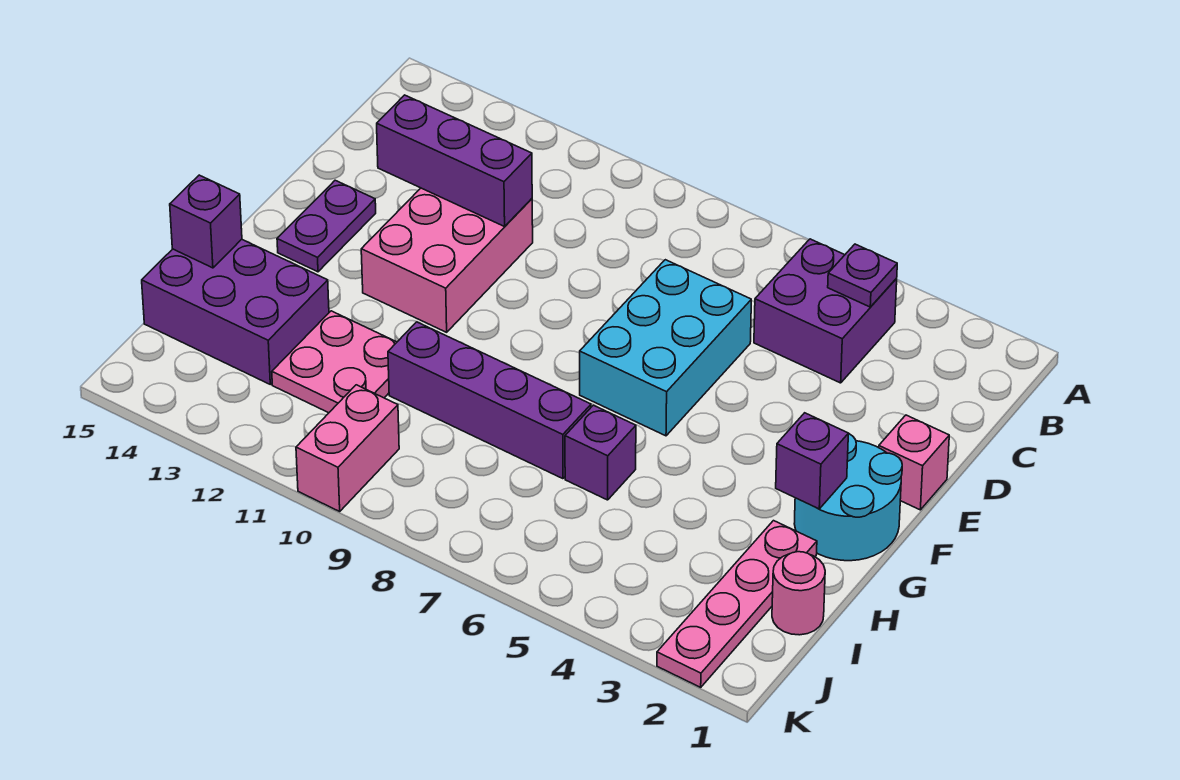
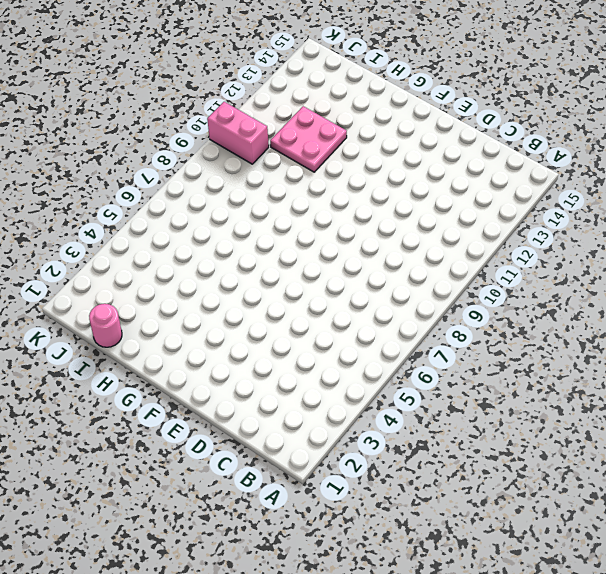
none -> purple 2x2 brick [754,239,897,383]
none -> cyan 2x3 brick [580,260,751,436]
none -> pink 2x3 brick [361,188,533,332]

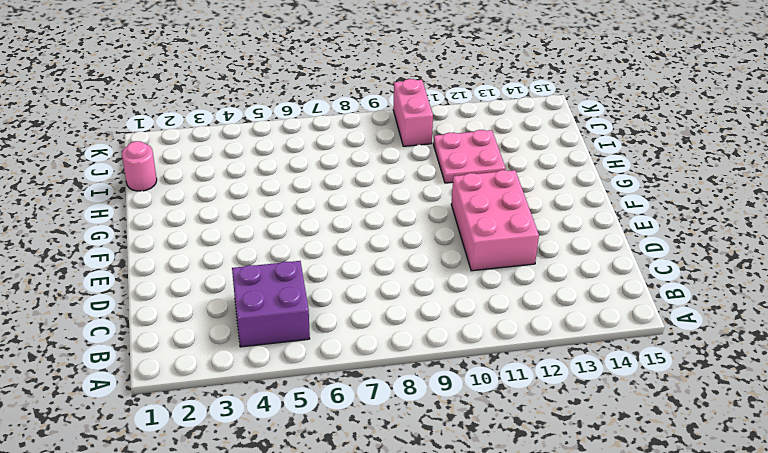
none -> cyan 2x3 brick [580,260,751,436]
none -> pink 1x1 brick [879,415,949,510]
none -> purple 1x2 plate [277,180,376,272]

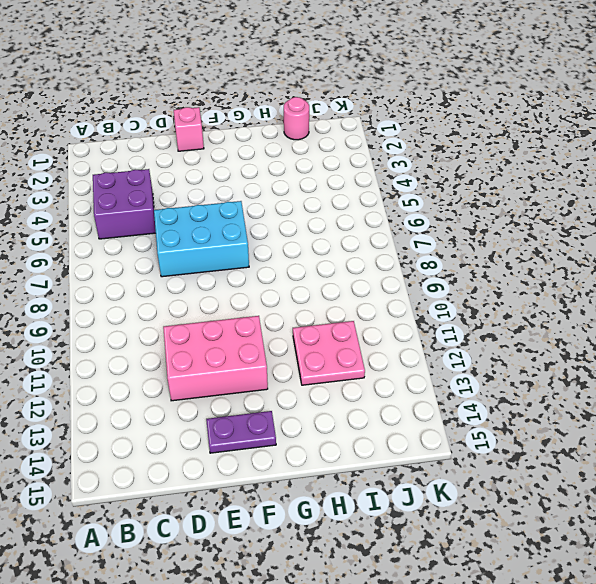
none -> cyan 2x2 round brick [794,433,902,561]
none -> pink 1x4 plate [657,521,817,687]
none -> purple 1x1 brick [565,405,636,500]

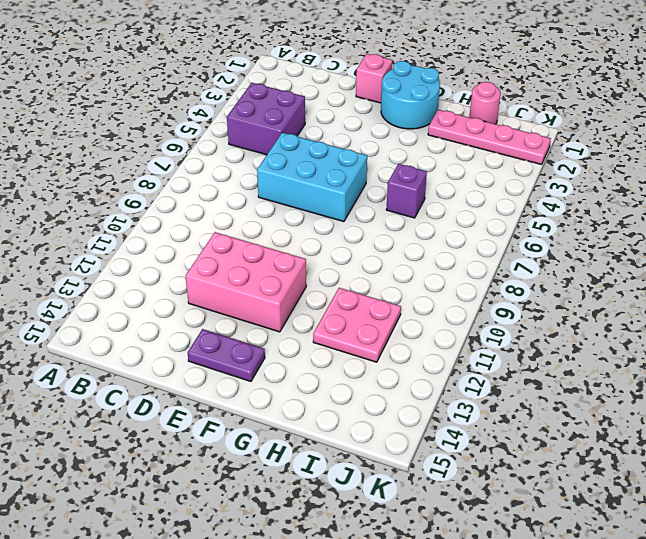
none -> purple 1x4 brick [388,322,591,479]
none -> purple 2x3 brick [142,239,329,384]
none -> pink 1x2 brick [296,385,399,511]

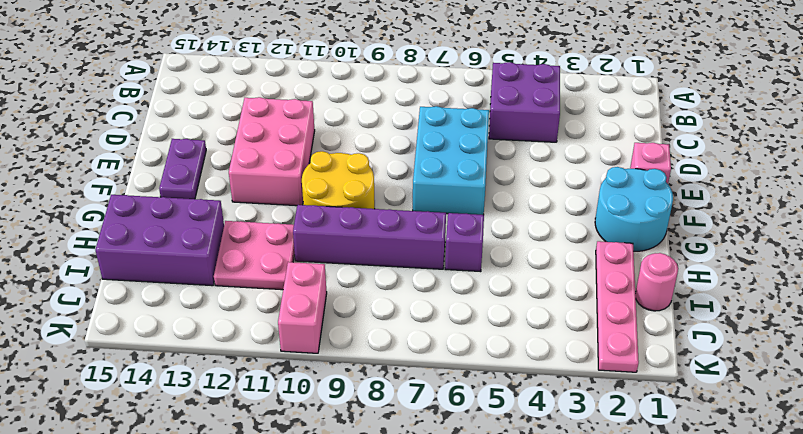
yellow 2x2 round brick [302,151,375,209] -> none
none -> purple 1x1 plate [828,244,897,307]
none -> purple 1x3 brick [377,95,532,226]
none -> purple 1x1 brick [776,413,848,509]

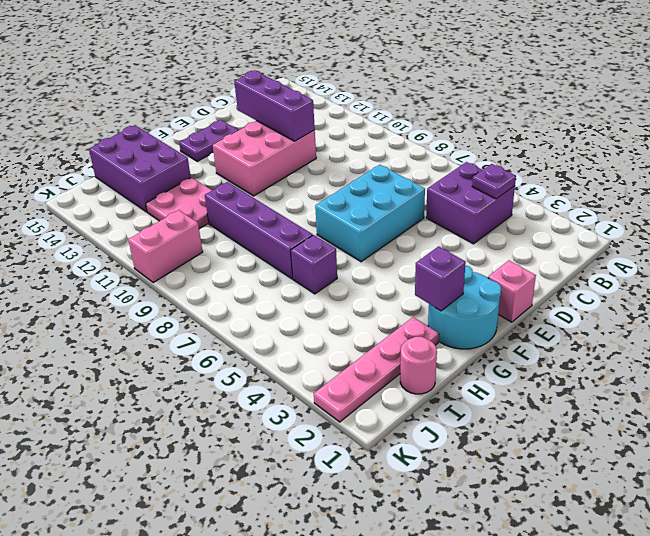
none -> purple 1x1 brick [170,175,242,268]

